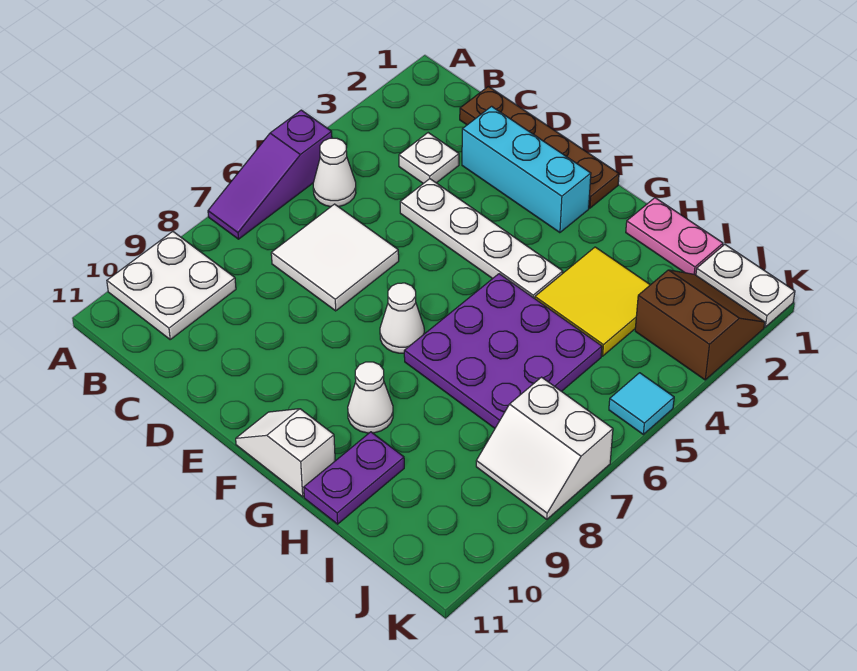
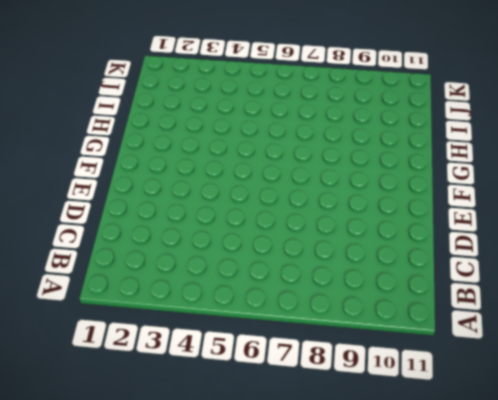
none -> purple 1x3 slope [208,110,332,239]
none -> white 2x2 plate [107,232,236,339]
none -> white 1x1 cone [313,138,356,207]

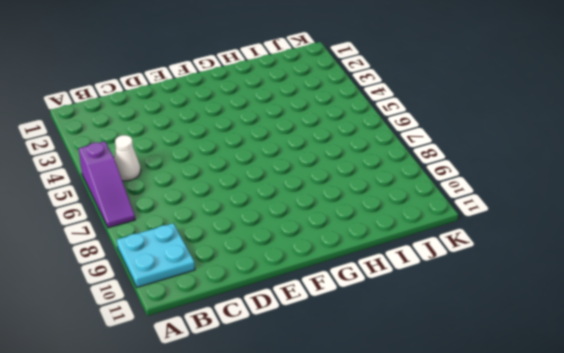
cyan 2x2 plate [117,223,195,287] -> white 2x2 plate [107,232,236,339]
none -> brown 1x4 plate [460,86,619,208]
none -> white 1x1 plate [399,133,459,183]
none -> white 2x2 tile [271,204,399,311]

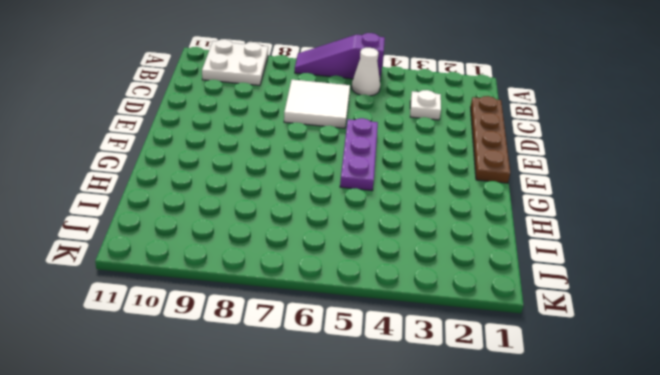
purple 1x3 plate [340,118,378,191] -> purple 3x3 plate [404,274,602,428]
none -> cyan 1x3 brick [462,106,591,233]
none -> white 1x4 plate [400,179,563,298]
none -> white 1x1 cone [380,283,424,353]

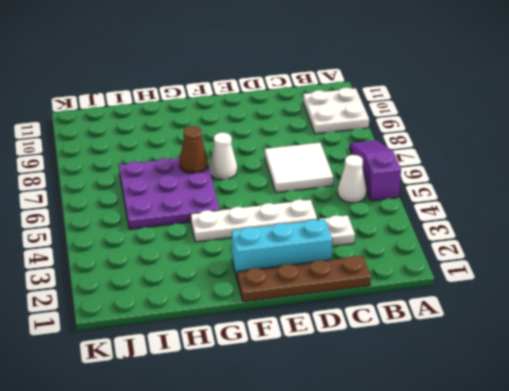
brown 1x1 cone [179,126,208,173] -> none
none -> white 1x2 slope [236,409,335,497]
none -> white 1x1 cone [348,362,393,433]
none -> pink 1x2 plate [626,198,723,275]

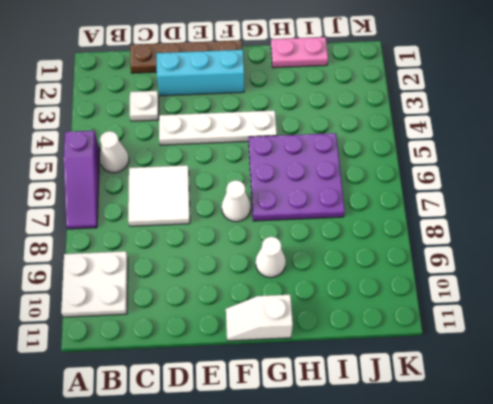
none -> yellow 2x2 tile [535,247,650,356]
none -> purple 1x2 plate [304,432,404,524]
none -> white 1x2 plate [696,245,795,327]

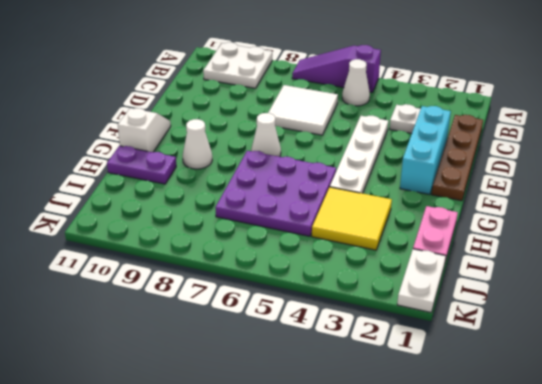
none -> brown 2x2 slope [635,270,765,380]
none -> white 2x2 slope [476,377,613,519]
none -> cyan 1x1 tile [609,373,674,434]

